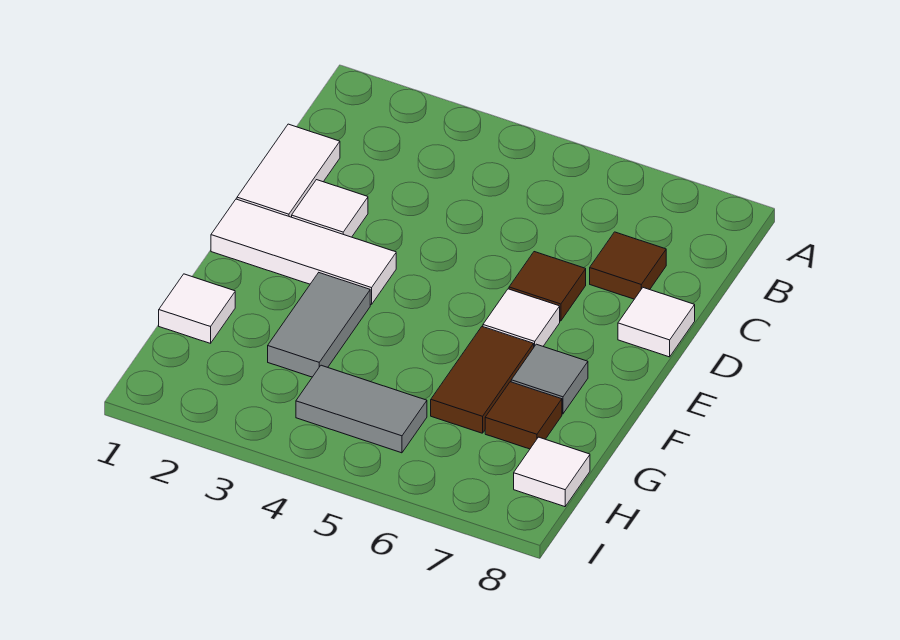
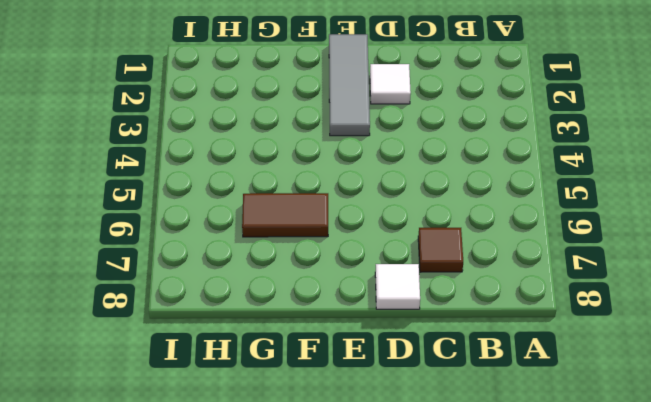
grey 1x3 tile [329,34,370,136] -> white 1x3 tile [211,199,396,305]
none -> white 1x2 tile [237,124,340,217]
none -> brown 1x1 tile [509,252,586,321]
none -> white 1x1 tile [483,289,560,347]

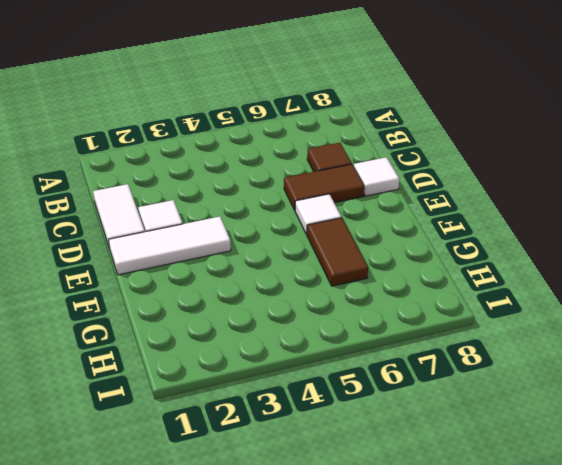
brown 1x2 tile [284,164,364,210] -> brown 1x1 tile [509,252,586,321]
none -> grey 1x2 tile [268,273,370,377]
none -> grey 1x1 tile [511,344,588,414]
none -> white 1x1 tile [159,274,235,343]

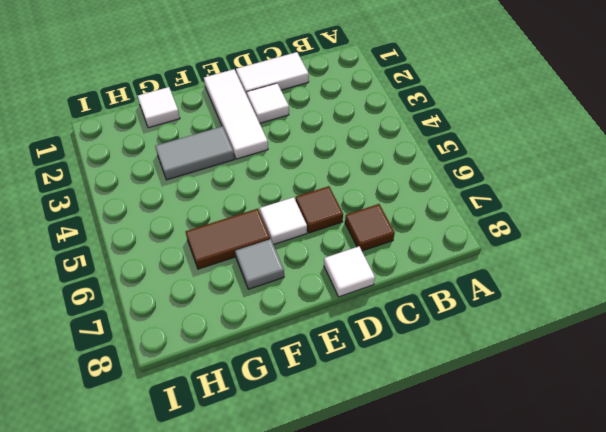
none -> brown 1x1 tile [485,382,562,449]
none -> grey 1x2 tile [296,365,427,453]
none -> white 1x1 tile [514,437,590,507]

